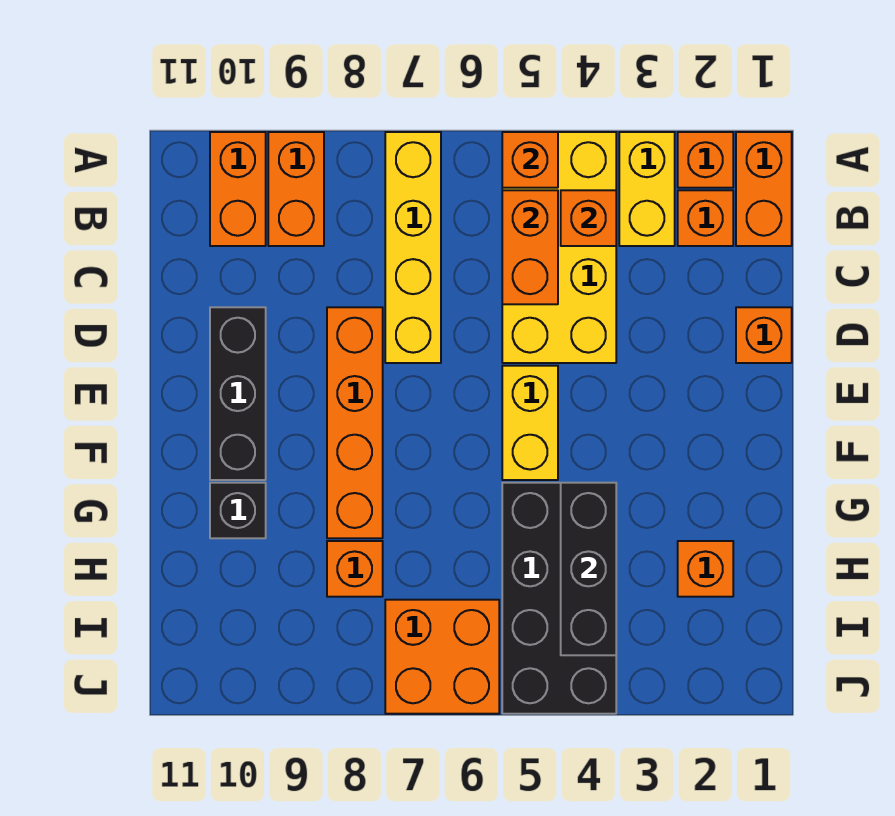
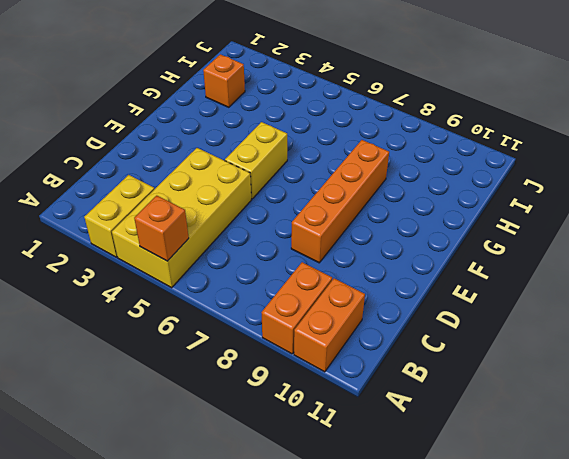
none -> orange 1x2 brick [736,132,792,246]
none -> orange 1x1 brick [678,132,733,188]
none -> yellow 1x4 brick [385,132,441,363]

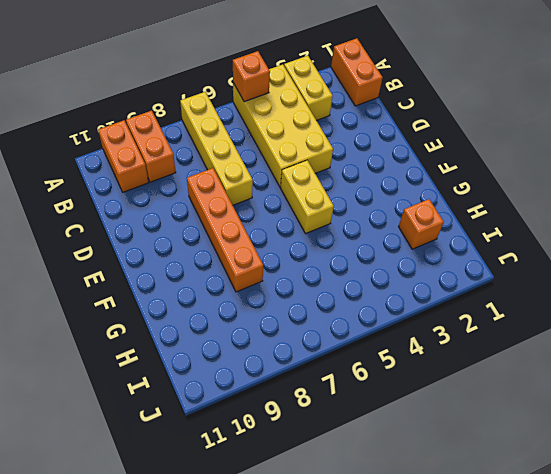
none -> orange 1x1 brick [678,132,733,188]
none -> orange 1x1 brick [678,190,733,246]
none -> orange 1x1 brick [736,307,792,363]

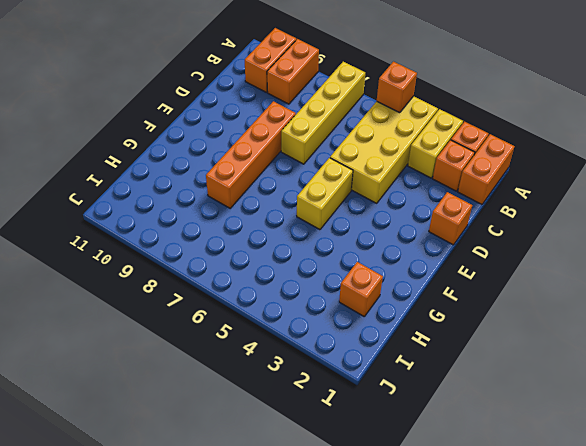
none -> black 1x3 brick [210,307,266,480]
none -> black 2x4 brick [502,483,616,714]
none -> black 1x1 brick [210,483,266,538]

